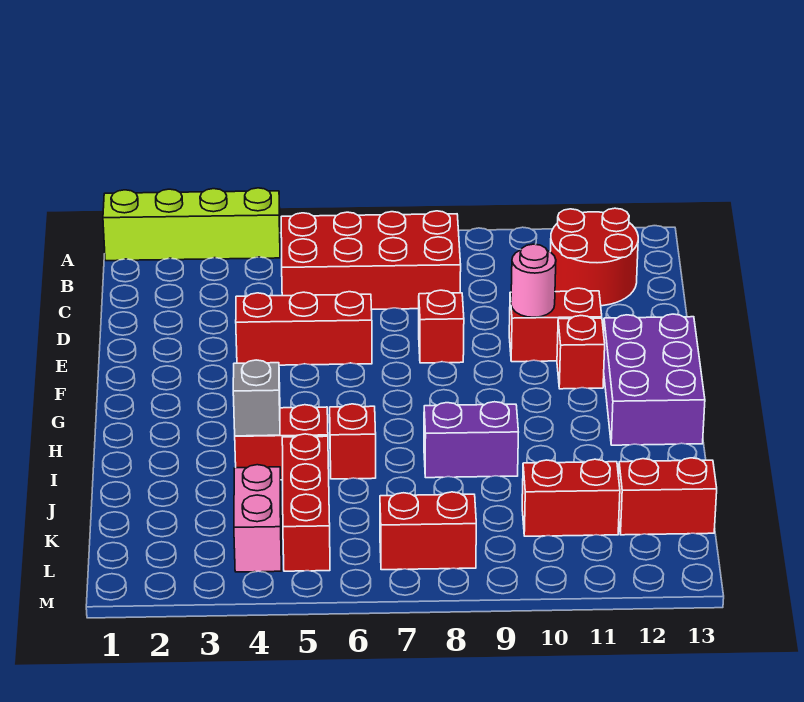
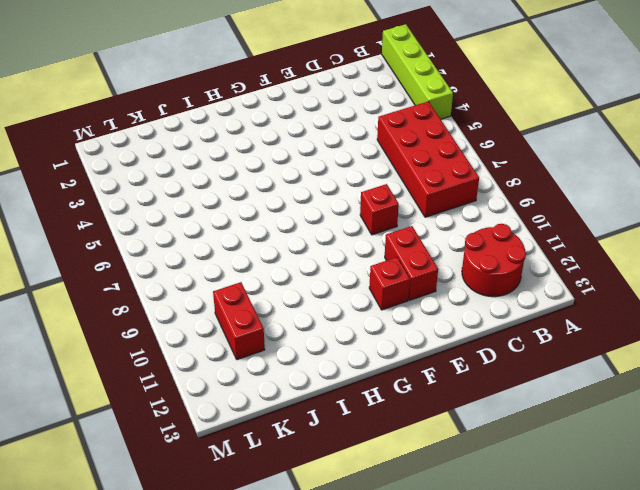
none -> red 1x3 brick [236,292,372,365]
none -> purple 2x3 brick [604,314,705,445]
none -> red 1x2 brick [235,405,328,480]

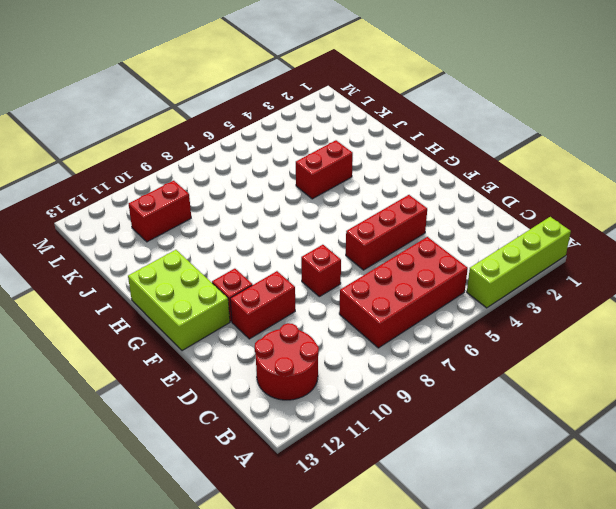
lime 2x3 brick [128,250,230,351] -> purple 2x3 brick [604,314,705,445]
none -> red 1x1 brick [330,404,376,479]
none -> purple 1x2 brick [424,402,518,478]
none -> red 1x3 brick [282,434,330,571]

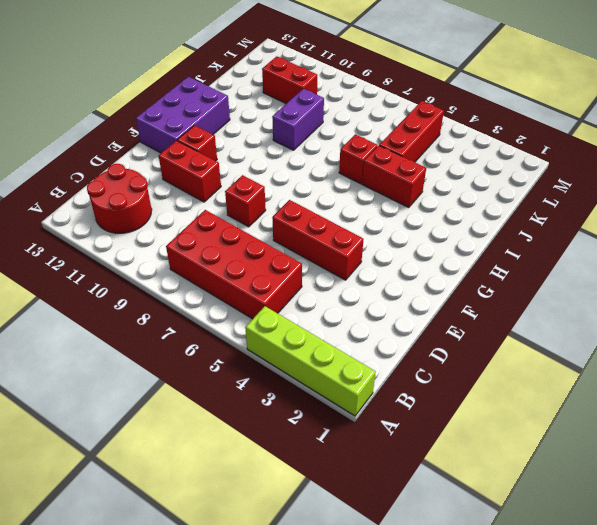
purple 1x2 brick [272,89,324,150] -> purple 1x2 brick turned to [424,402,518,478]
none -> pink 1x2 brick [234,465,282,572]
none -> red 1x2 brick [619,458,717,535]
none -> red 1x2 brick [380,492,476,570]

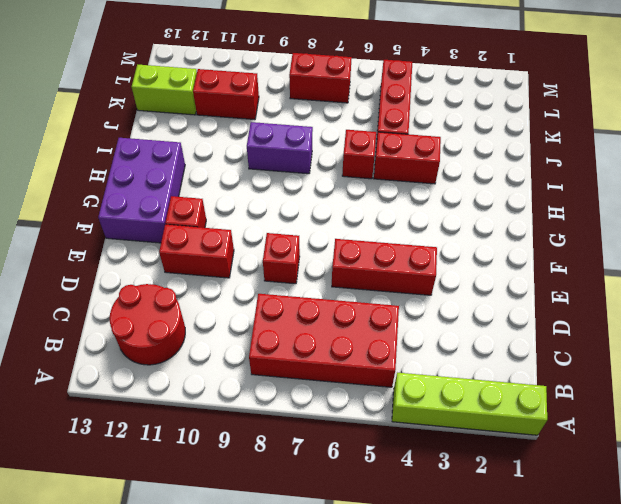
lime 1x2 brick [132,64,197,115] -> red 1x2 brick [619,458,717,535]
none -> pink 1x2 brick [234,465,282,572]
none -> pink 1x1 round brick [511,244,556,317]
none -> grey 1x1 brick [233,360,280,436]

